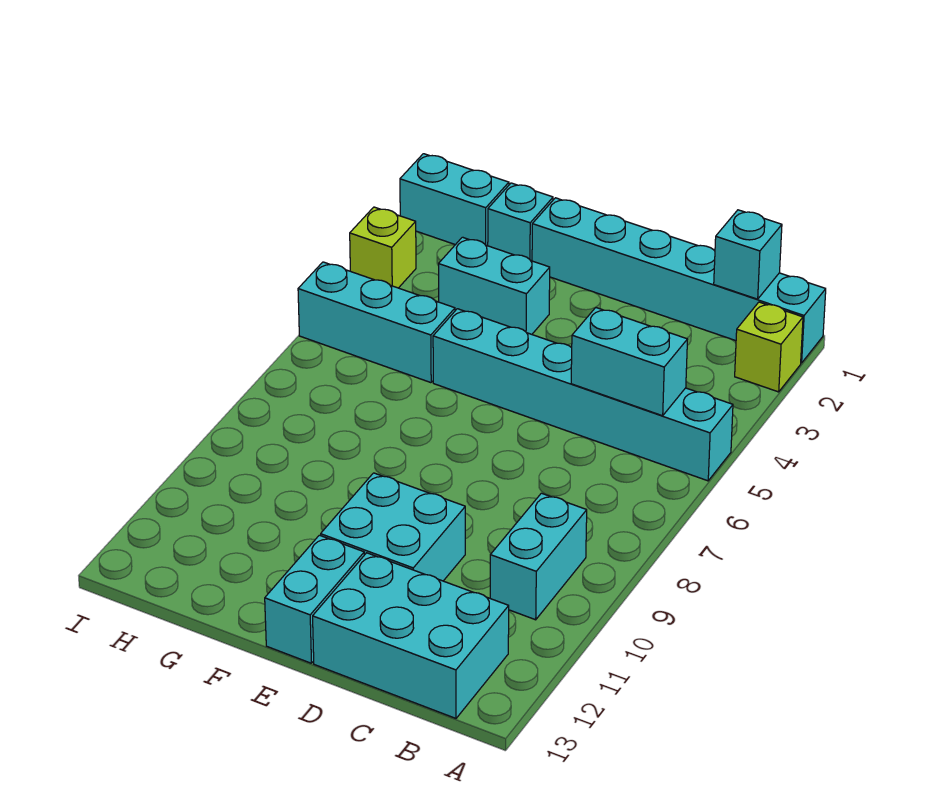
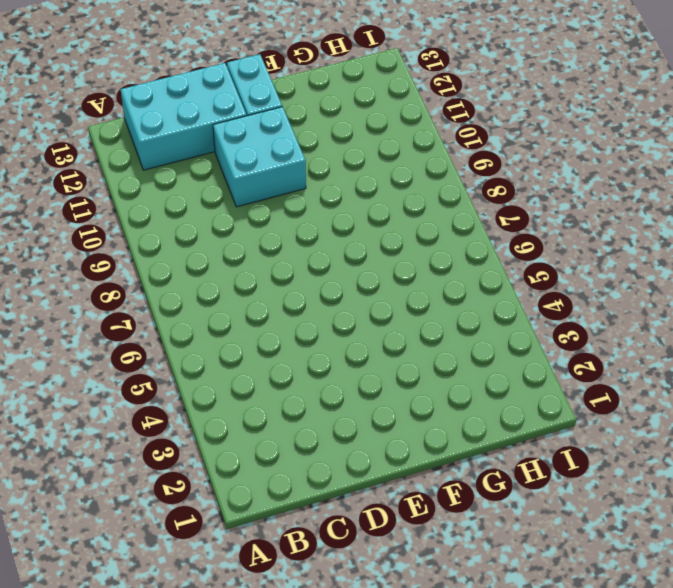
none -> cyan 1x6 brick [532,198,826,363]
none -> lime 1x1 brick [735,302,803,392]
none -> cyan 1x6 brick [433,309,733,481]

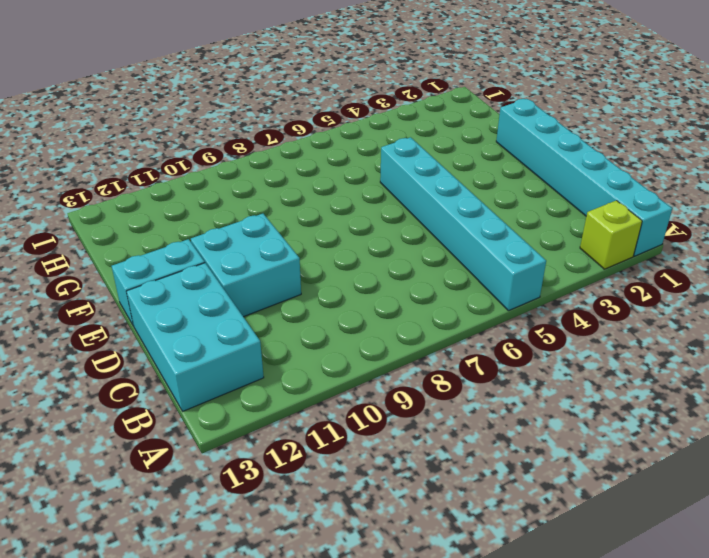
none -> cyan 1x2 brick [490,493,587,620]
none -> cyan 1x2 brick [439,237,550,334]
none -> cyan 1x1 brick [488,183,553,261]

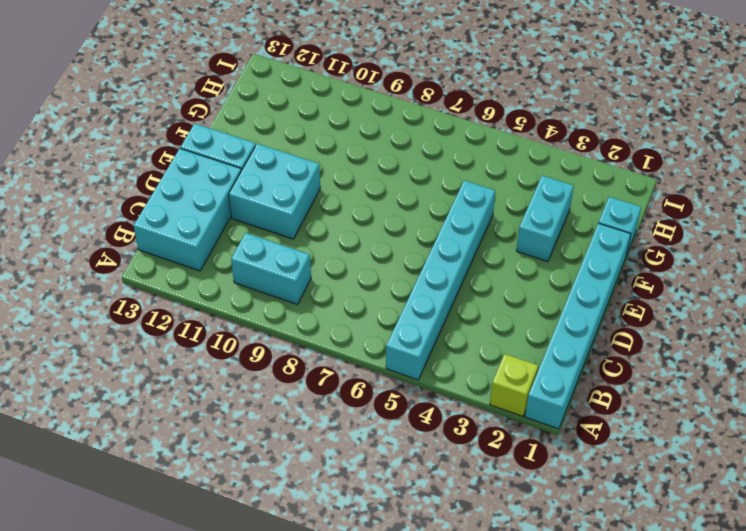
none -> cyan 1x3 brick [298,262,455,383]
none -> cyan 1x2 brick [400,154,509,246]
none -> lime 1x1 brick [350,207,416,288]

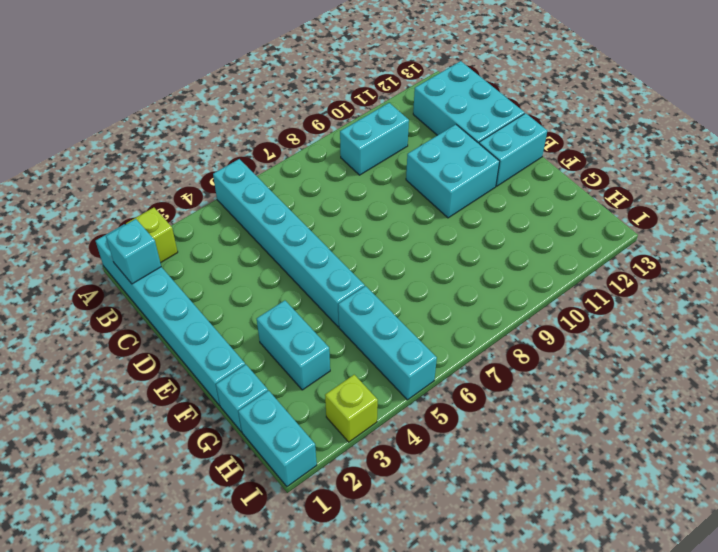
none -> cyan 1x2 brick [571,308,688,416]

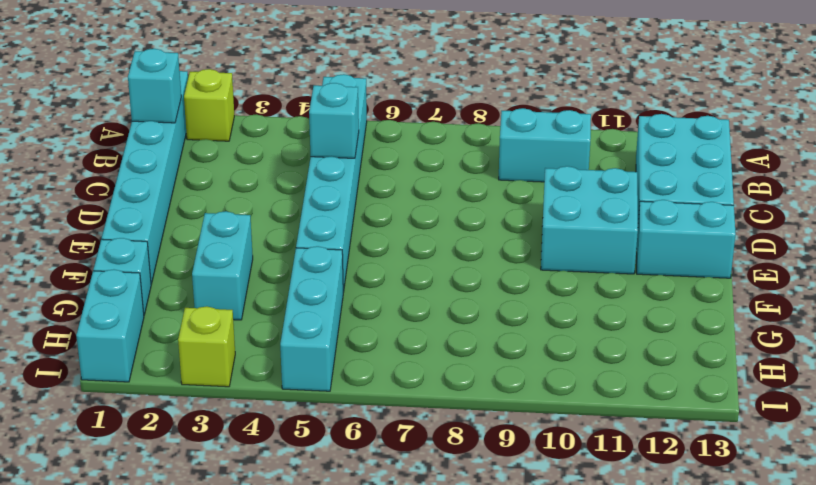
cyan 1x1 brick [309,83,359,158] -> cyan 1x2 brick [571,308,688,416]

